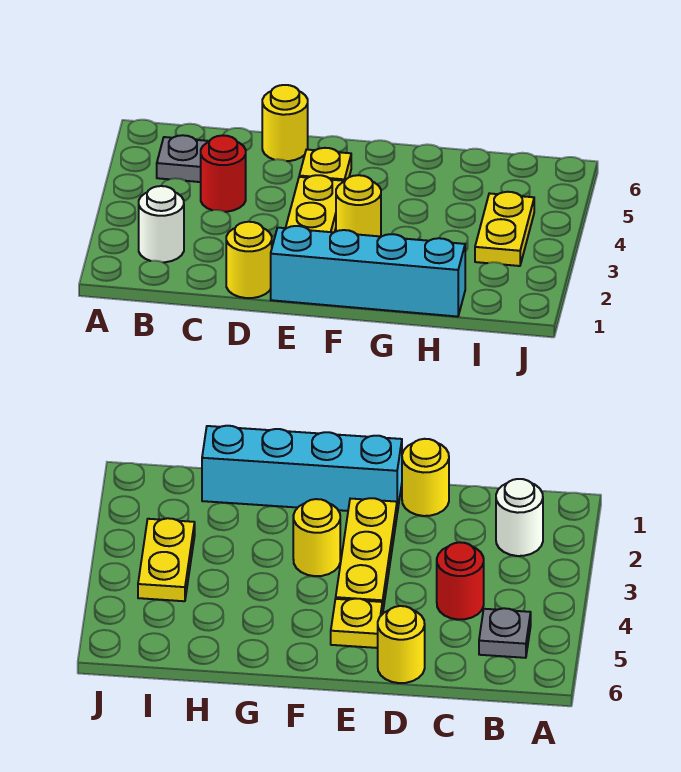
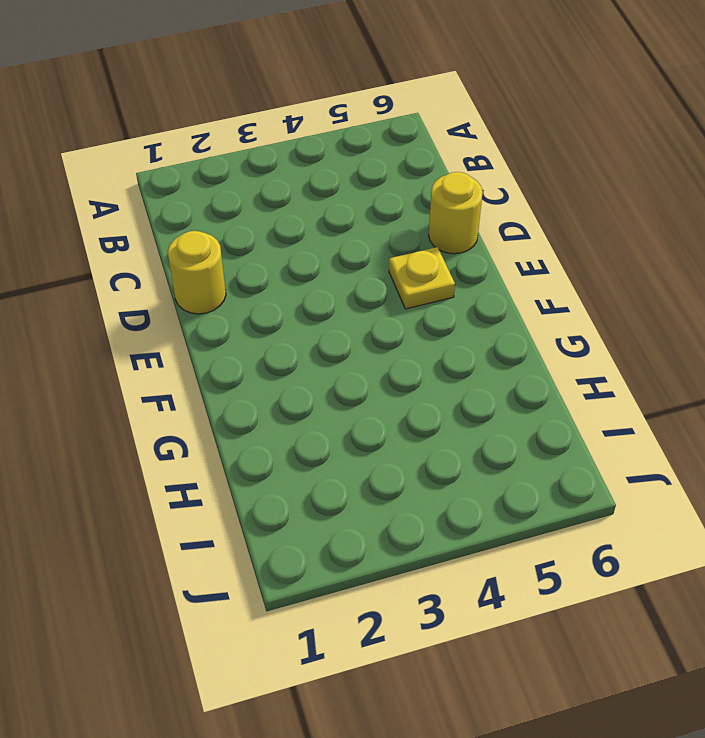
none -> white 1x1 round brick [139,186,184,262]
none -> grey 1x1 plate [157,135,209,182]

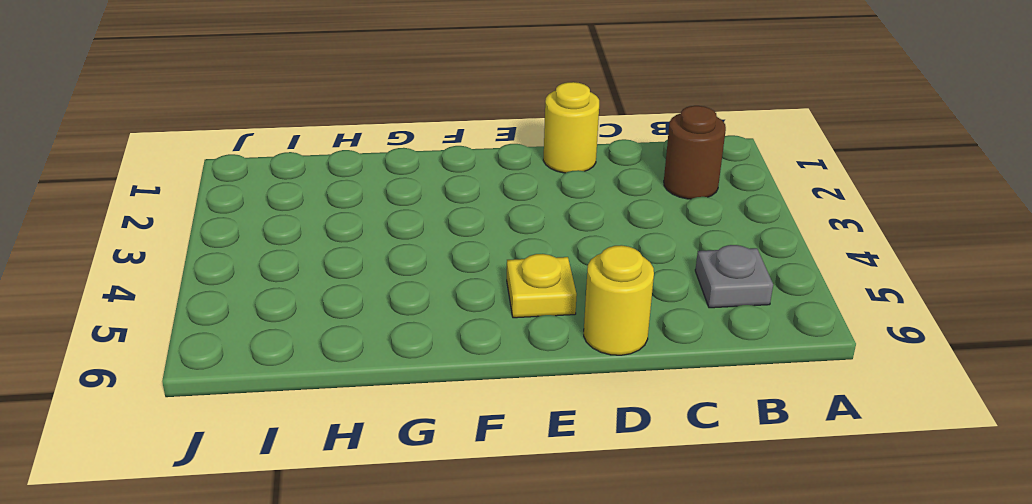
brown 1x1 round brick [664,106,726,199] -> white 1x1 round brick [139,186,184,262]
none -> red 1x1 round brick [201,135,246,212]
none -> cyan 1x4 brick [271,226,465,317]

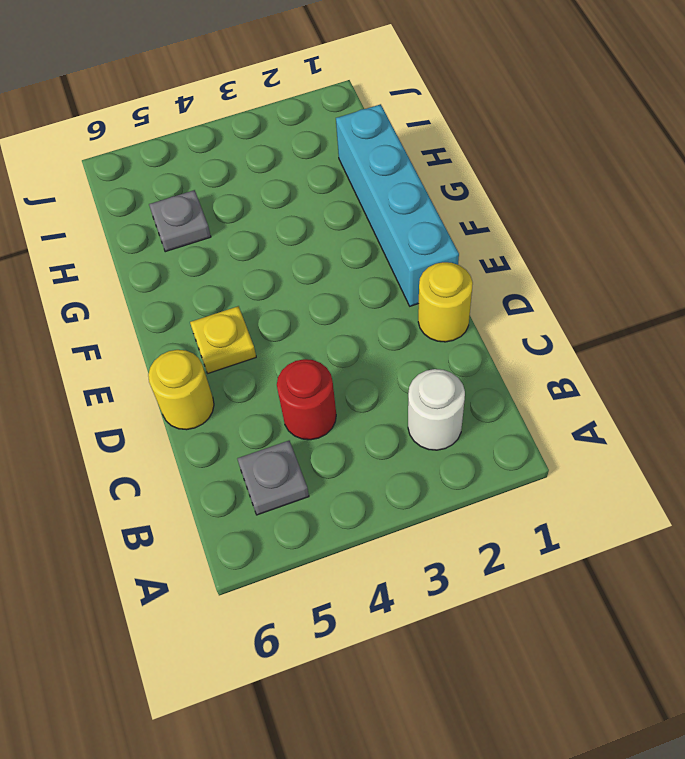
grey 1x1 plate [149,190,211,252] -> none
none -> yellow 1x3 plate [286,175,344,232]
none -> yellow 1x1 round brick [336,175,381,237]

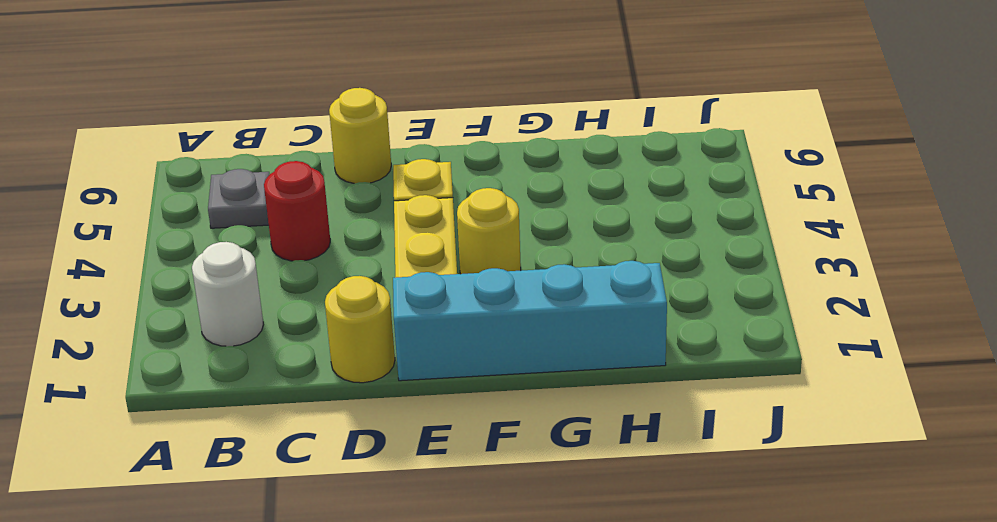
none -> yellow 1x2 plate [475,192,534,266]

